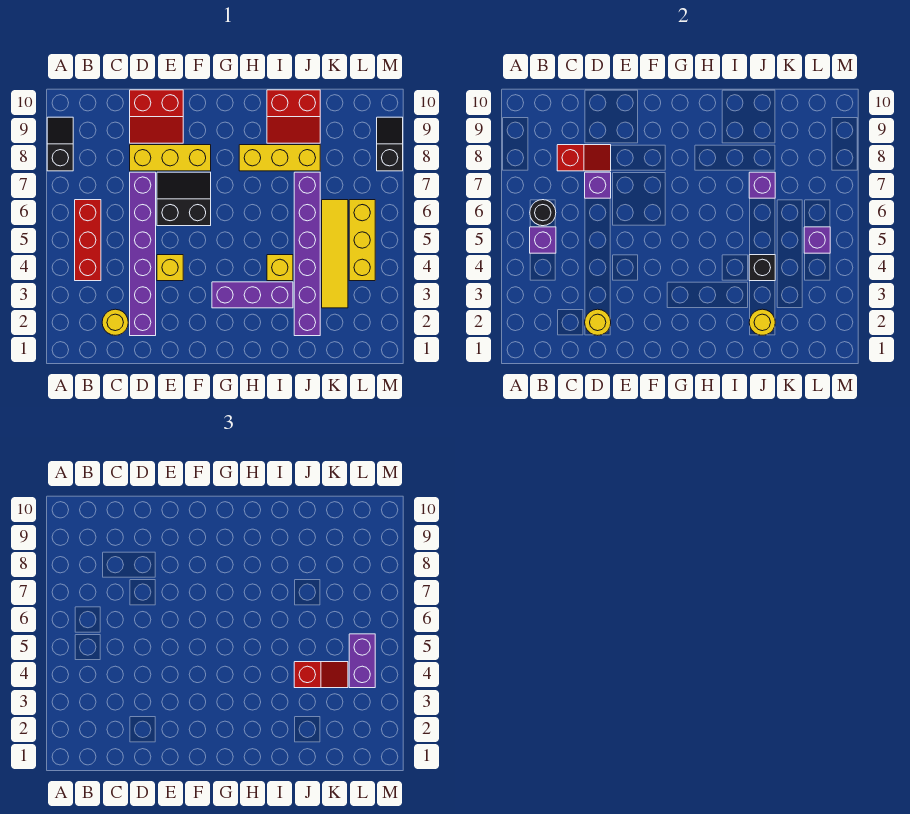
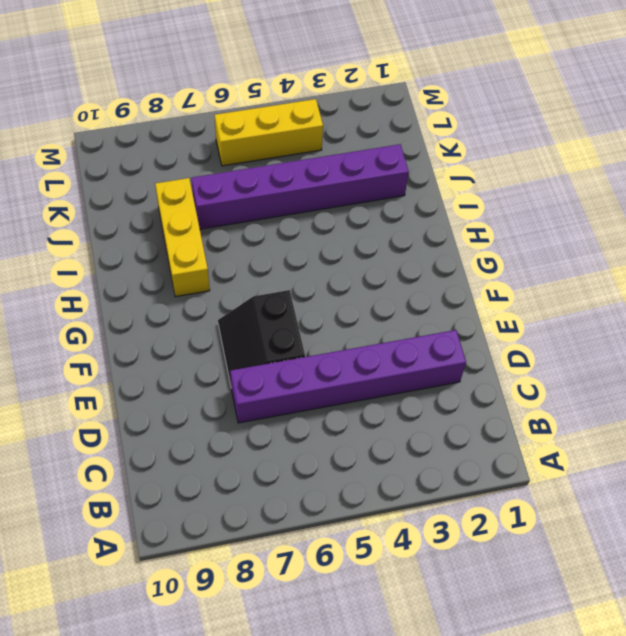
none -> black 1x2 slope [47,117,73,171]
none -> red 1x3 brick [75,200,101,281]
none -> yellow 1x1 round brick [102,309,128,335]

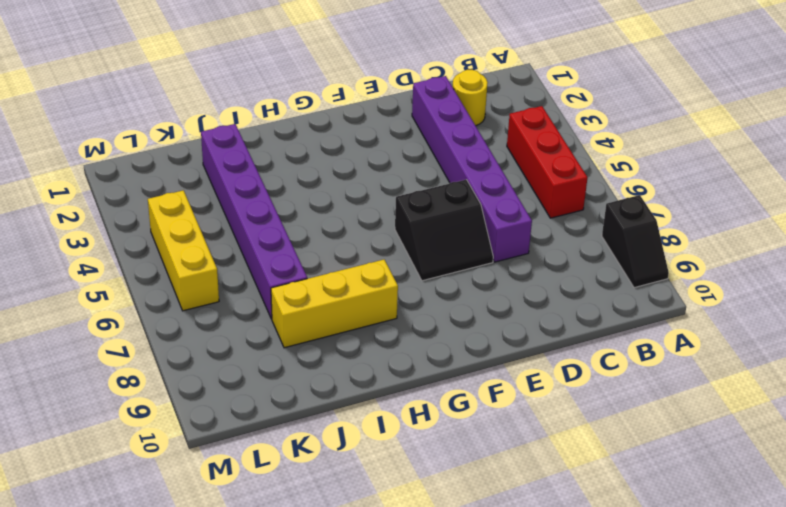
none -> yellow 1x3 brick [130,145,211,171]
none -> red 2x2 slope [130,90,183,143]
none -> yellow 1x1 brick [157,255,183,281]

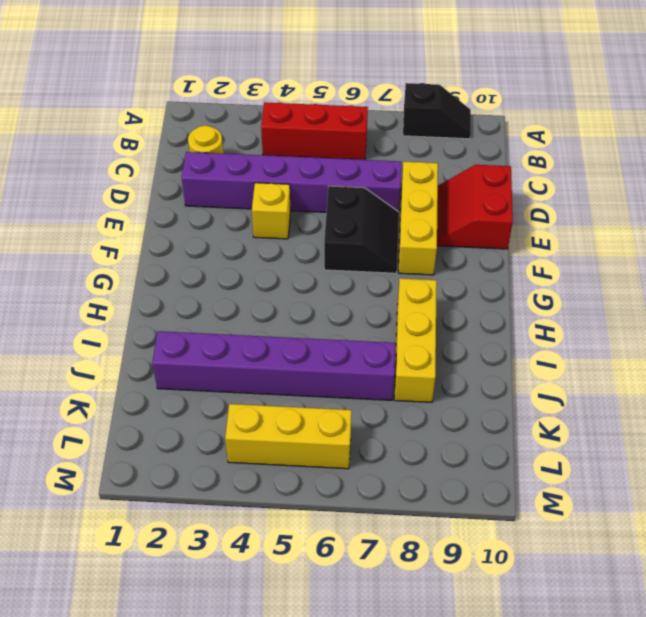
none -> purple 1x3 brick [212,282,293,308]
none -> yellow 1x1 brick [267,255,293,281]
none -> red 2x2 slope [267,90,320,143]

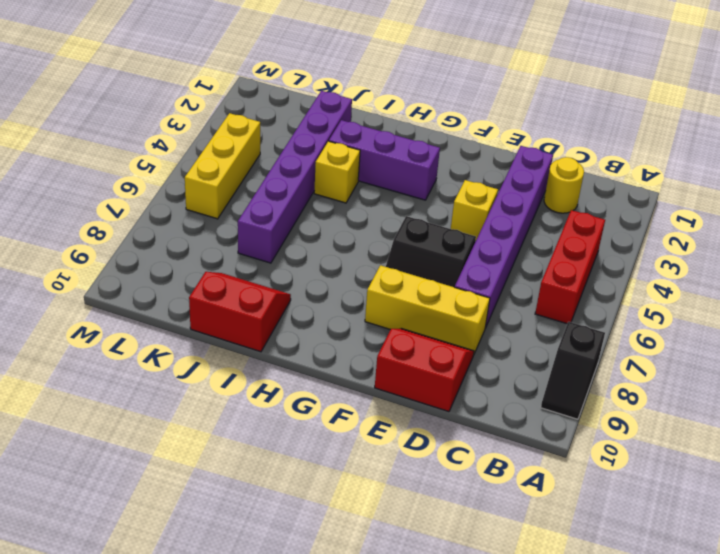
none -> yellow 1x3 brick [239,145,320,171]
none -> yellow 1x4 tile [322,200,348,308]
none -> black 1x2 slope [377,117,403,171]

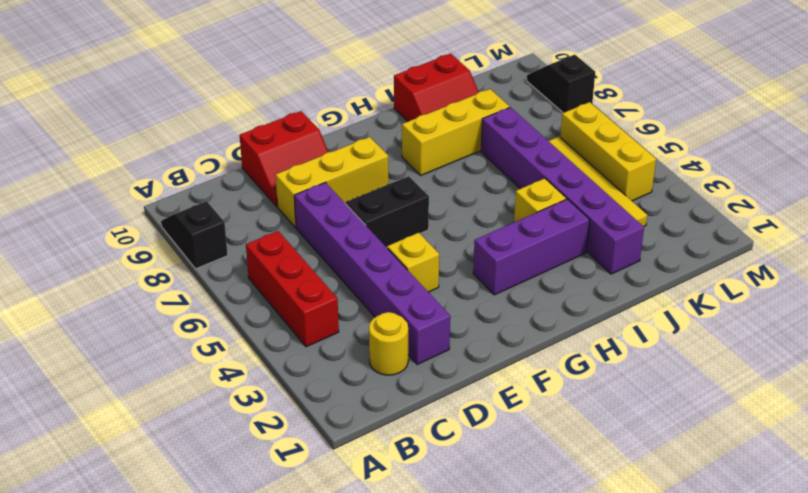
none -> purple 1x1 brick [530,227,556,253]
none -> black 1x1 round brick [530,200,556,226]
none -> red 1x2 slope [557,145,611,171]

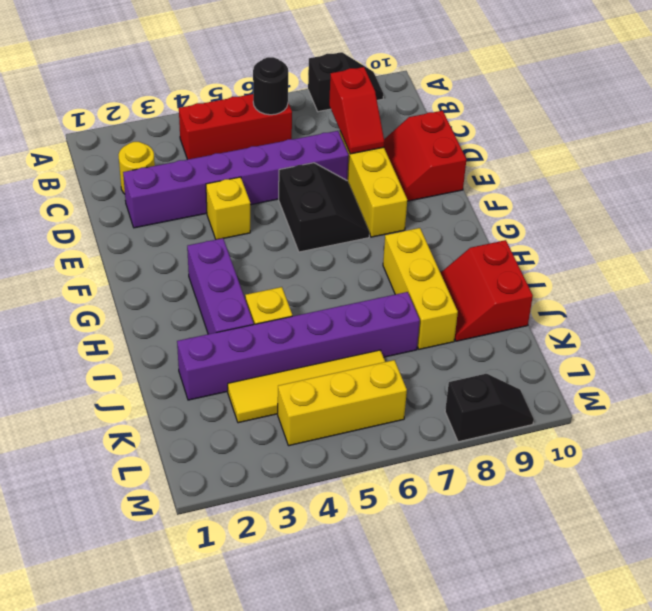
none -> purple 1x1 brick [530,227,556,253]
none -> yellow 1x1 round brick [585,309,611,335]
none -> purple 1x1 brick [585,172,611,198]

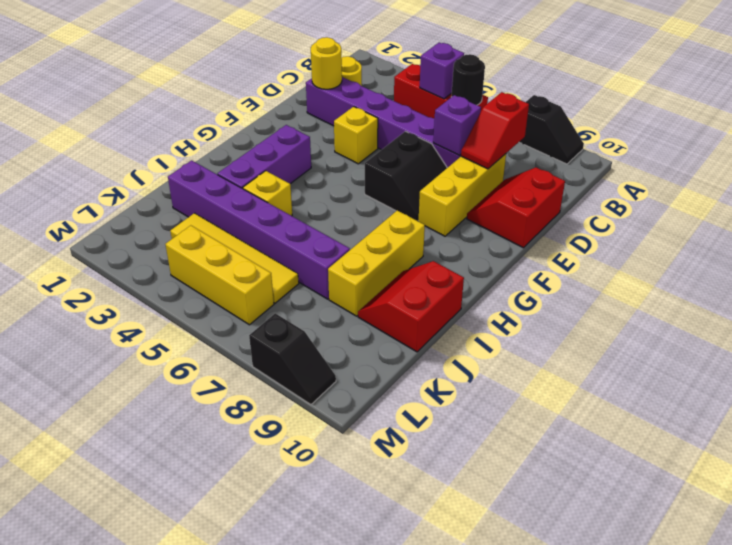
none -> yellow 1x1 round brick [749,309,775,335]
none -> black 1x1 brick [749,255,775,281]
none -> purple 1x1 brick [749,172,775,198]

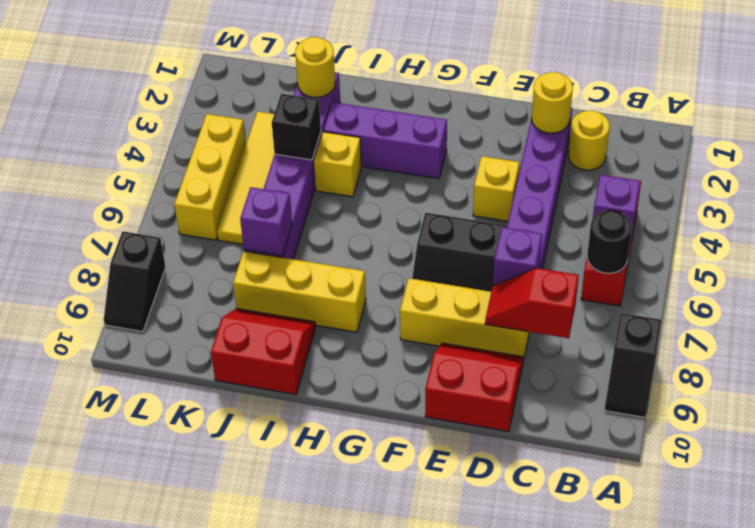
none -> purple 1x1 brick [804,227,830,253]
none -> red 1x2 slope [294,662,348,688]
none -> purple 1x2 brick [349,634,375,688]

